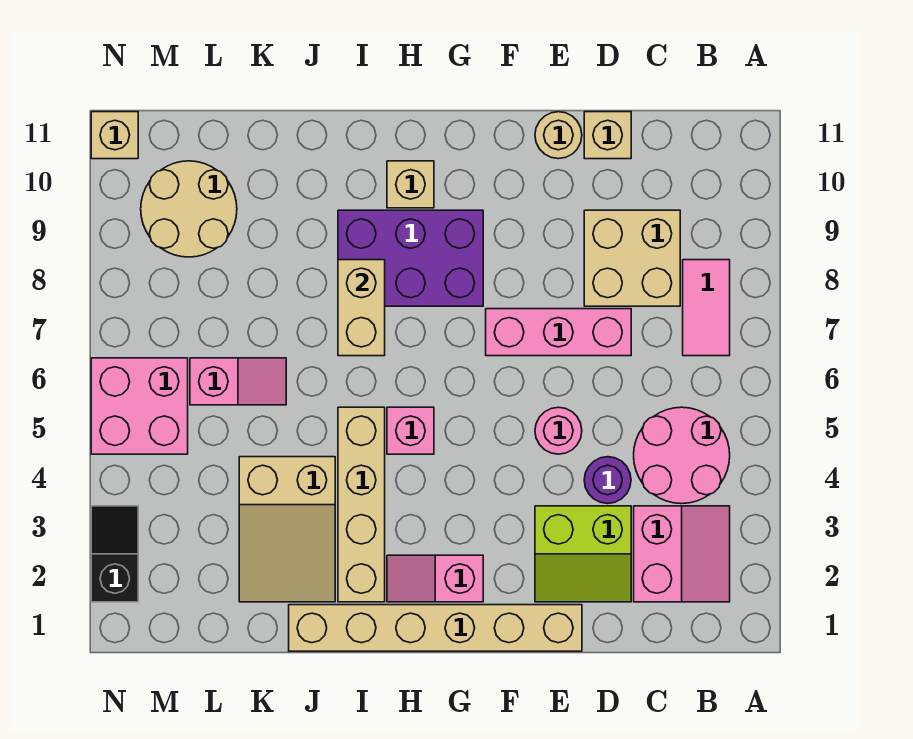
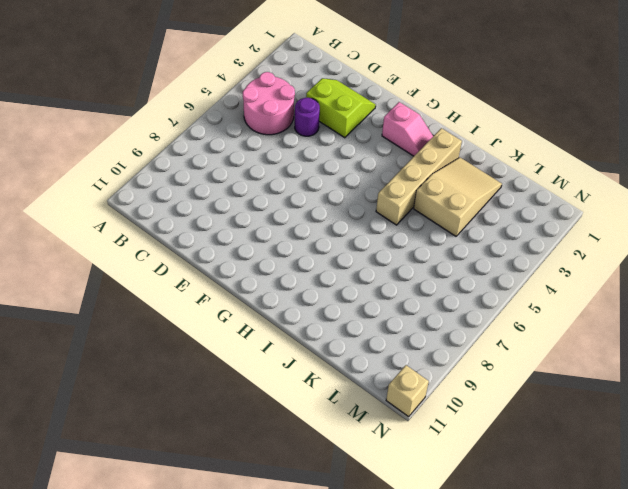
none -> pink 2x2 slope [634,506,730,602]
none -> pink 1x2 tile [683,260,730,356]
none -> tan 2x2 brick [584,210,680,306]

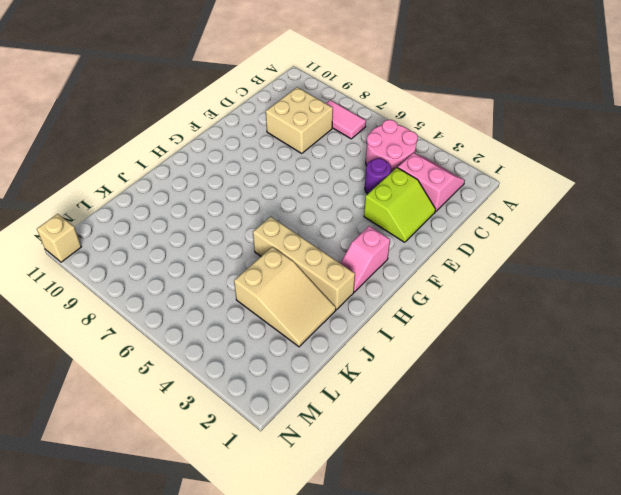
none -> pink 1x3 brick [486,309,631,356]
none -> tan 1x1 brick [584,112,631,159]
none -> tan 1x6 brick [289,605,582,651]

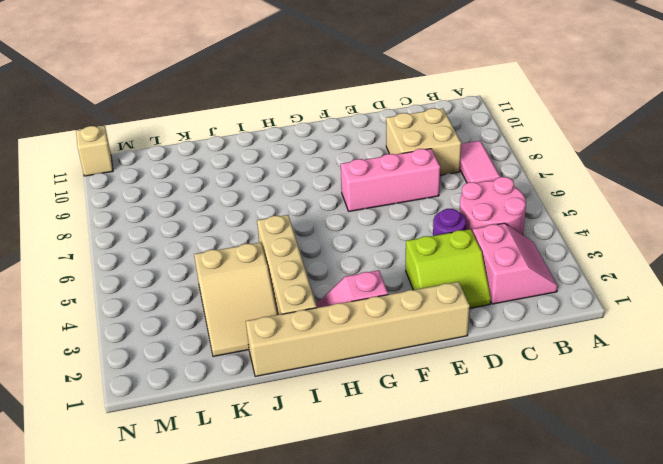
none -> tan 1x1 brick [584,112,631,159]
none -> pink 1x1 round brick [535,407,582,454]
none -> tan 1x1 round brick [535,112,582,159]

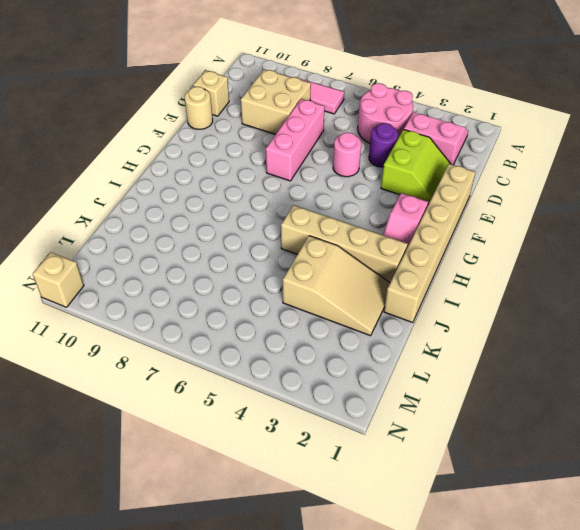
none -> purple 2x3 brick [338,210,483,306]
none -> pink 1x1 brick [387,407,434,454]
none -> tan 1x1 brick [387,161,434,208]

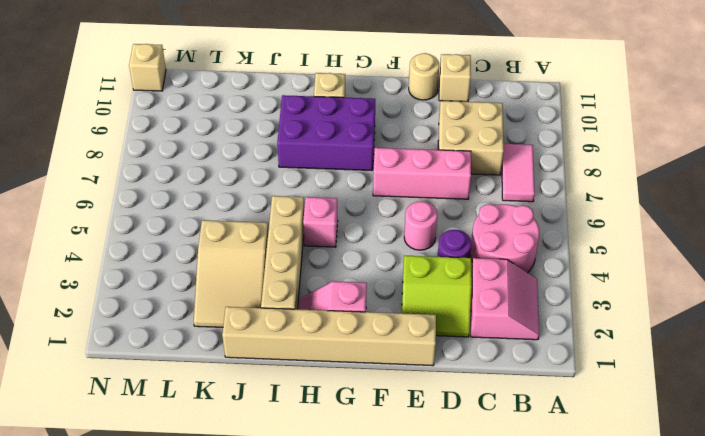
none -> pink 1x2 slope [190,358,286,405]
none -> tan 2x2 round brick [141,161,237,257]
none -> pink 2x2 brick [91,358,188,454]

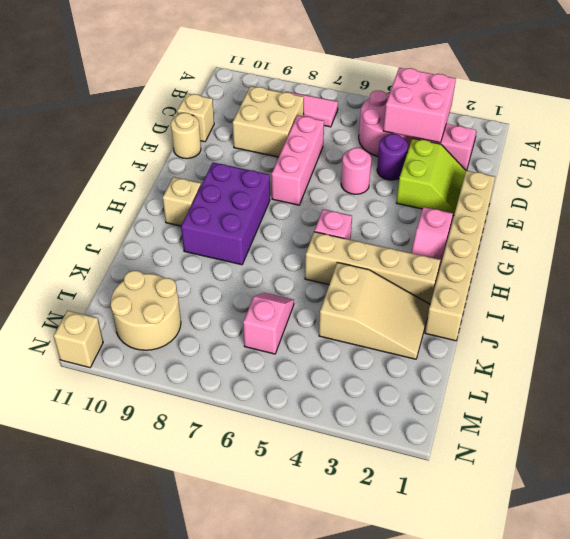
pink 2x2 brick [383,68,456,143] -> pink 2x2 brick moved to [91,358,188,454]
none -> black 1x2 slope [91,506,138,602]
none -> tan 1x2 brick [338,260,385,356]

